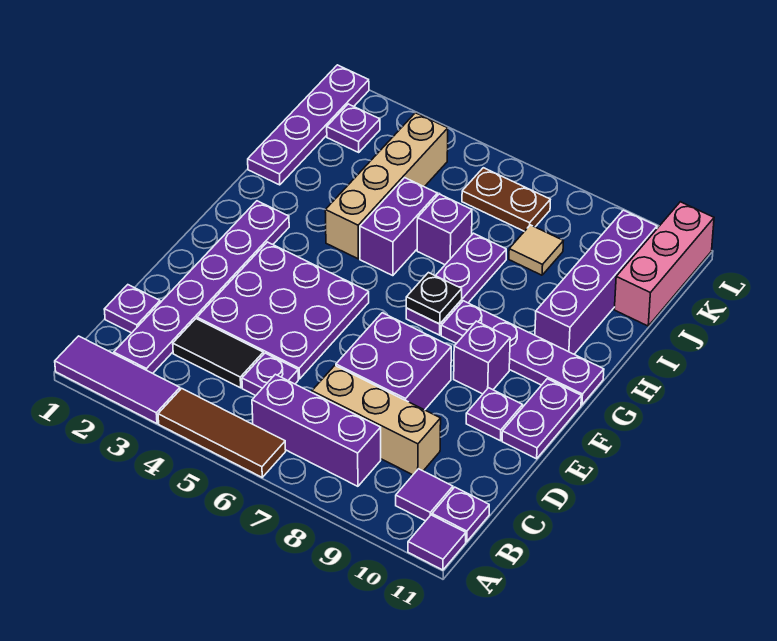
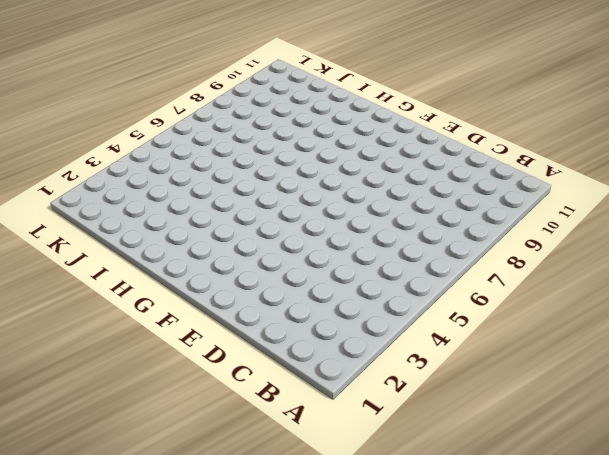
none -> purple 1x3 tile [55,336,180,423]
none -> brown 1x3 tile [158,388,286,477]
none -> purple 1x1 tile [408,515,466,570]

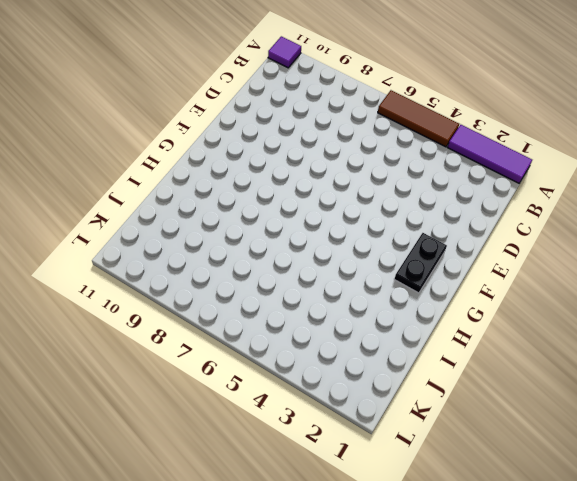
black 1x2 plate [394,233,447,293] -> purple 1x6 plate [114,201,289,373]
none -> purple 1x3 brick [252,374,381,486]
none -> purple 1x1 tile [396,469,453,521]
none -> purple 1x1 plate [432,487,489,542]

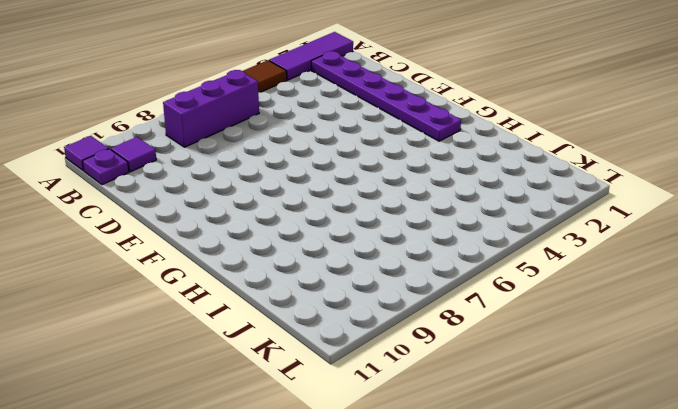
none -> purple 1x1 plate [104,285,160,333]
none -> black 1x2 tile [173,319,263,388]
none -> purple 1x1 plate [242,353,298,396]

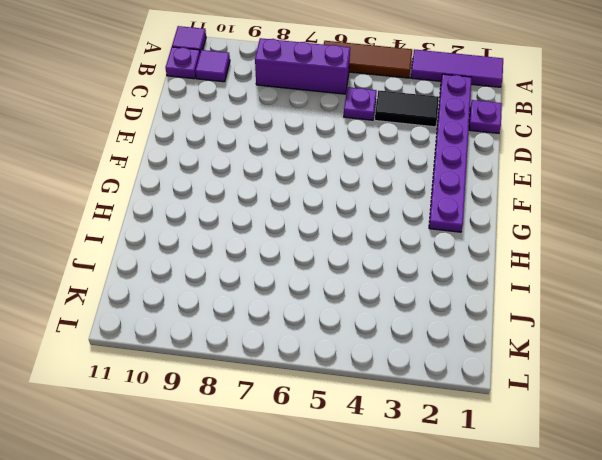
none -> tan 1x3 brick [312,366,441,475]
none -> purple 3x3 plate [197,242,369,379]
none -> purple 2x2 brick [336,313,451,410]

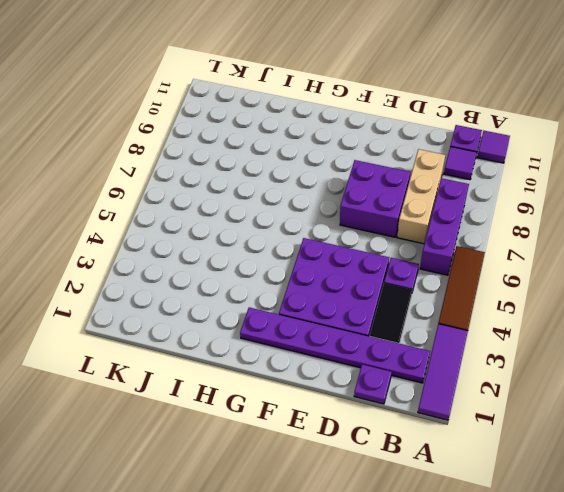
none -> purple 1x1 plate [466,388,523,441]
none -> purple 1x2 plate [502,379,581,459]
none -> purple 1x1 brick [454,321,510,394]

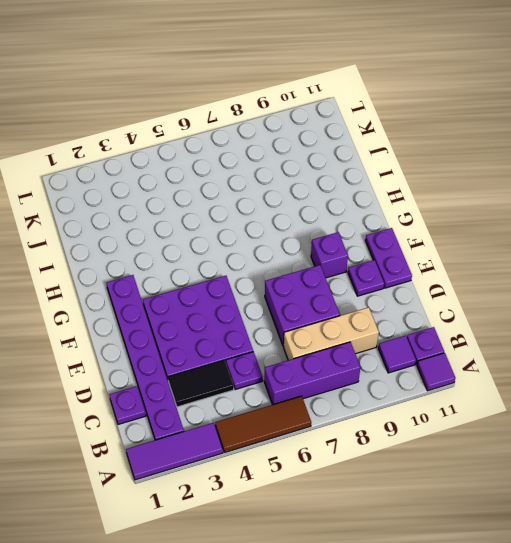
none -> purple 1x3 plate [406,233,506,335]
none -> purple 1x4 plate [441,301,604,405]
none -> tan 1x4 brick [325,113,448,259]

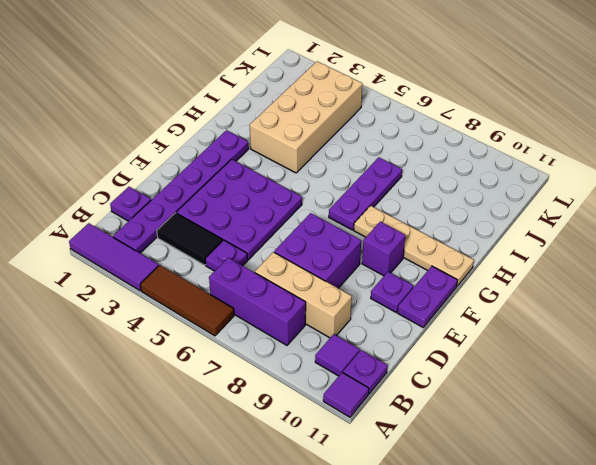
tan 1x4 plate [354,206,474,286] -> purple 1x4 plate [441,301,604,405]
tan 2x4 brick [250,61,362,173] -> tan 1x4 brick [325,113,448,259]
none -> purple 1x2 brick [360,178,437,276]
none -> purple 1x4 brick [535,210,657,354]
none -> purple 1x4 plate [248,65,369,185]

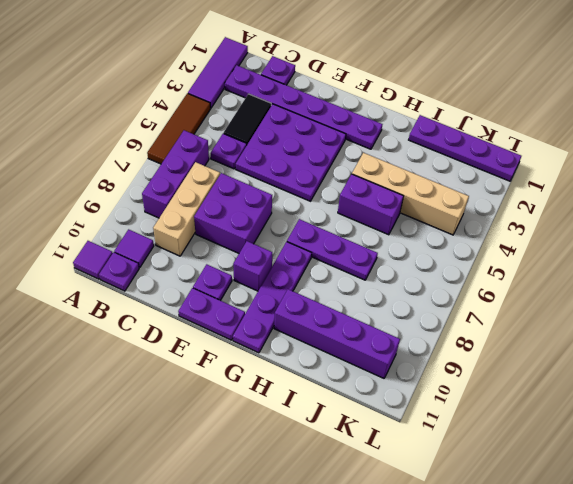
none -> purple 1x1 brick [417,194,472,265]
none -> tan 1x1 tile [509,225,563,275]
none -> pink 1x3 brick [614,202,714,326]

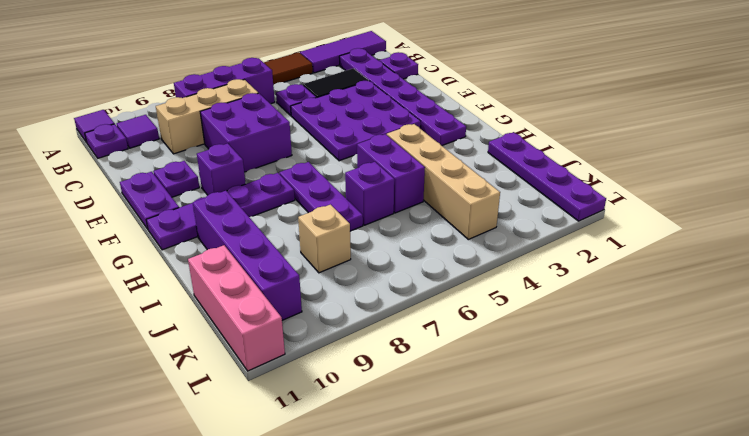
tan 1x1 brick [298,205,351,273] -> tan 1x1 tile [509,225,563,275]
none -> purple 1x1 plate [327,104,380,152]
none -> brown 1x2 plate [462,168,550,231]
none -> black 1x1 plate [406,273,462,324]

